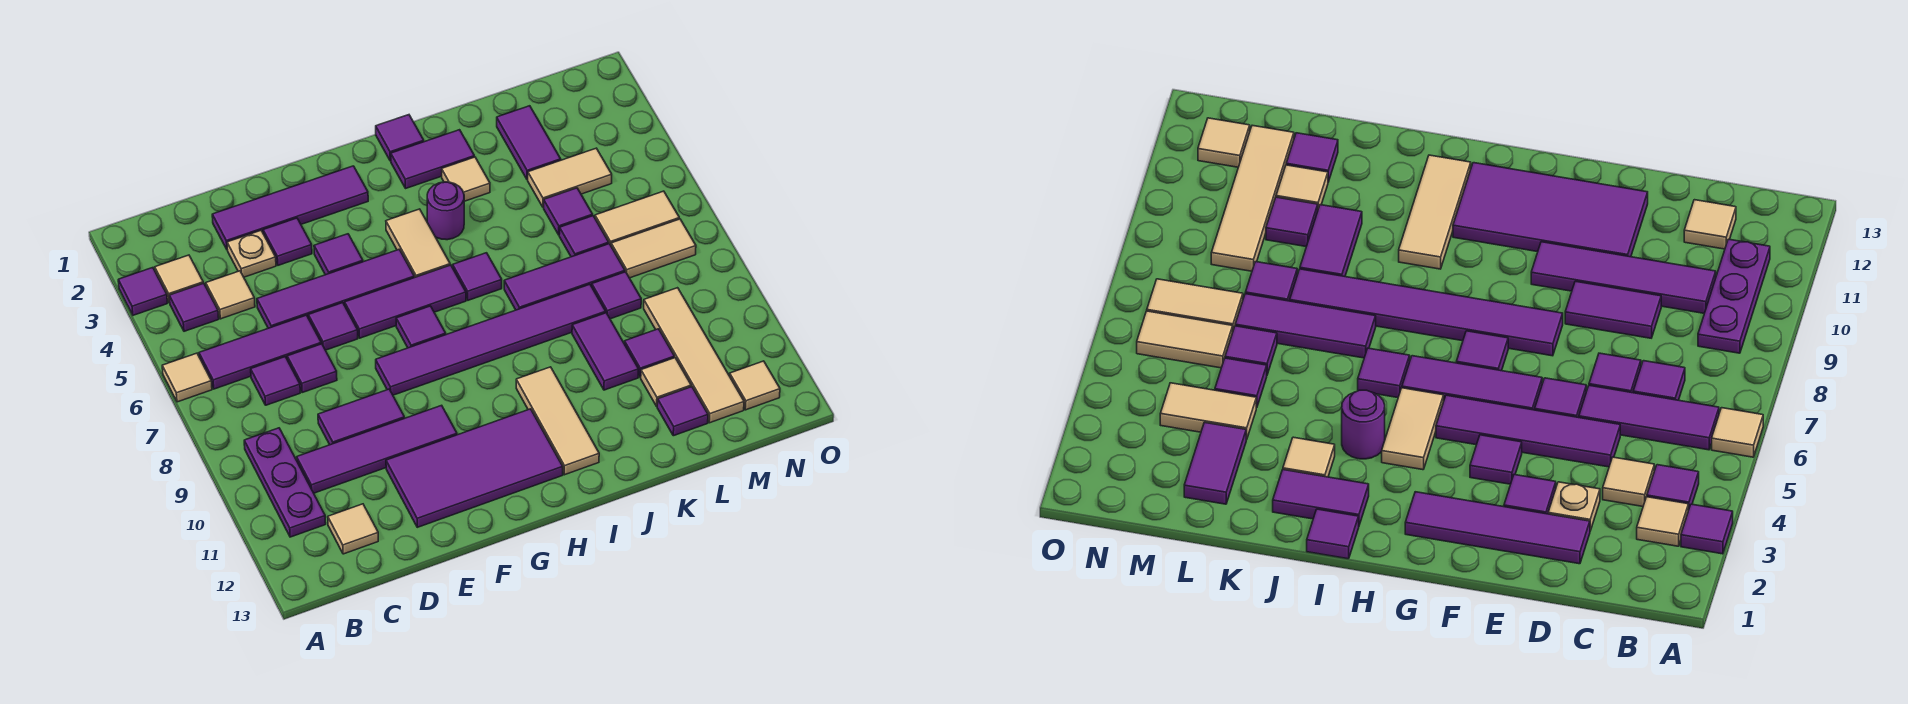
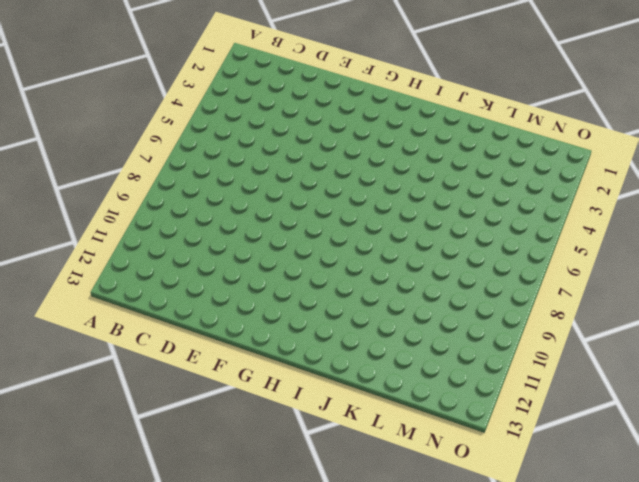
none -> purple 1x1 tile [118,268,167,315]
none -> tan 1x1 tile [162,353,212,402]
none -> tan 1x1 tile [155,255,203,303]
none -> purple 1x1 tile [169,283,219,331]

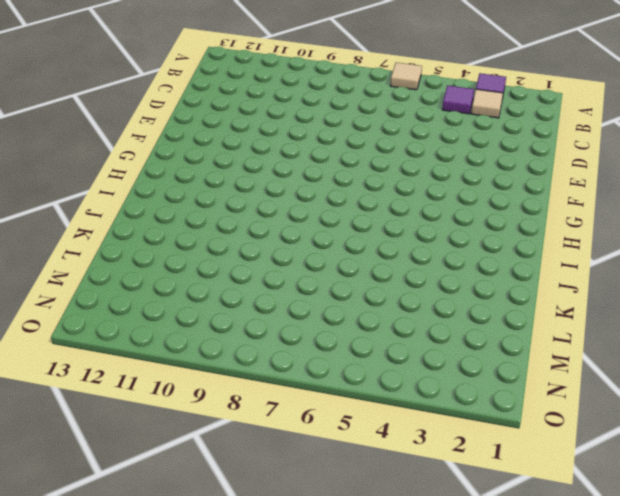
none -> purple 1x3 tile [199,315,321,389]
none -> purple 1x3 plate [244,428,326,537]
none -> tan 1x1 tile [206,271,255,319]
none -> purple 1x1 tile [251,357,300,405]

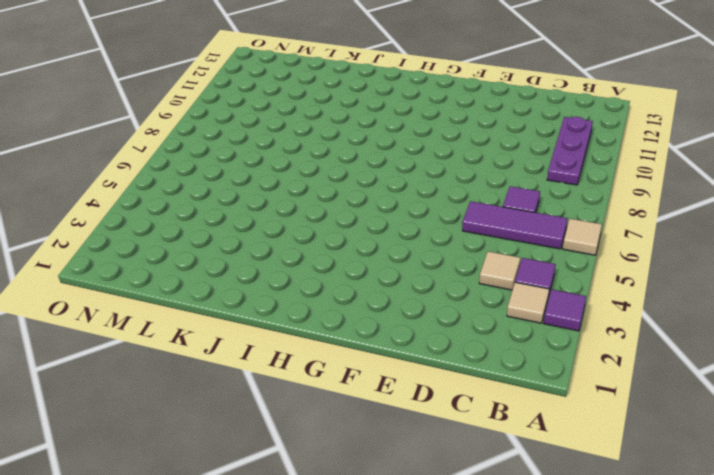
none -> purple 1x4 tile [297,405,457,493]
none -> tan 1x1 tile [328,504,378,554]
none -> purple 1x4 tile [212,166,368,249]
none -> tan 1x1 plate [227,231,276,277]

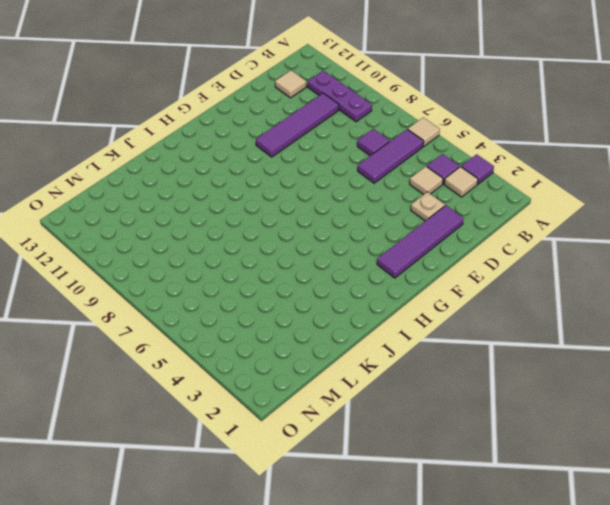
none -> purple 1x4 tile [257,250,414,328]
none -> purple 1x1 tile [287,344,337,393]
none -> purple 1x2 tile [318,389,404,445]
none -> purple 1x1 tile [263,218,312,265]

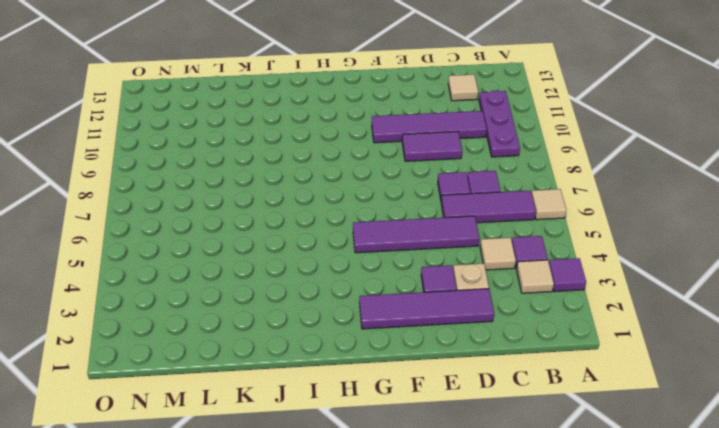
none -> purple 1x1 tile [308,303,358,350]
none -> purple 2x4 tile [386,409,563,527]
none -> purple 1x1 tile [314,234,363,275]
none -> purple 1x3 tile [345,265,466,338]

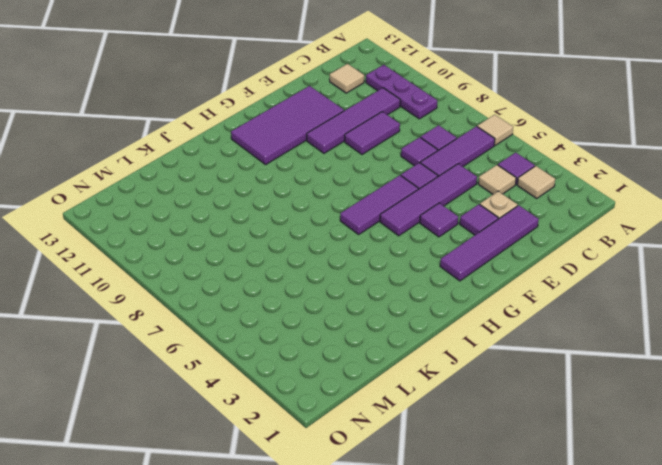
none -> purple 1x1 tile [118,268,167,315]
none -> purple 1x6 tile [376,284,606,395]
none -> purple 1x1 tile [396,306,446,348]
none -> tan 1x2 tile [386,209,450,278]

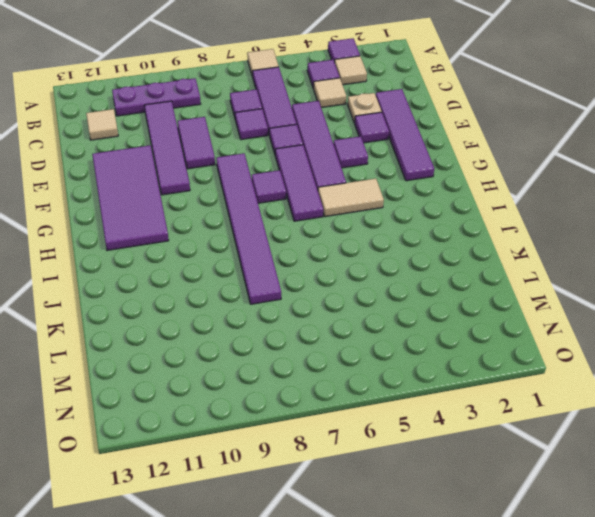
none -> purple 1x1 tile [376,115,424,161]
none -> purple 1x2 tile [391,130,474,188]
none -> purple 1x1 round brick [427,182,464,240]
none -> purple 1x1 tile [453,253,502,300]

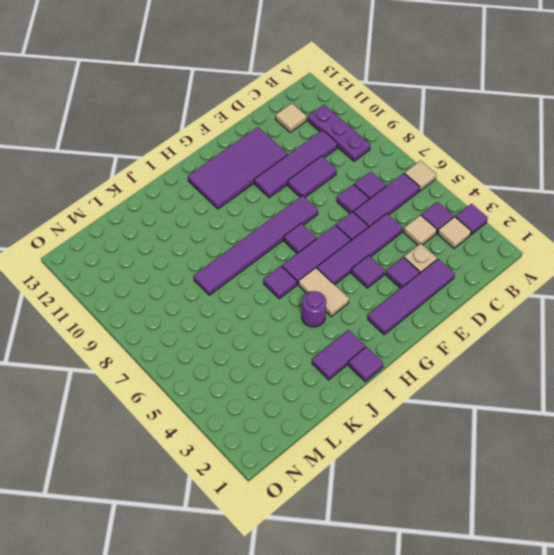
none -> tan 1x3 tile [516,367,599,475]
none -> tan 1x1 tile [442,157,490,201]
none -> purple 1x3 tile [504,244,625,310]
none -> purple 1x2 tile [572,313,639,390]

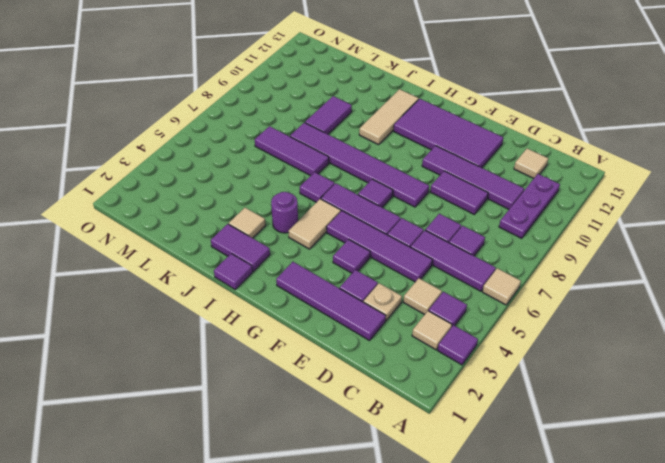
none -> purple 1x2 tile [497,106,561,180]
none -> tan 1x2 tile [528,148,612,207]
none -> purple 1x1 tile [544,188,593,235]
none -> purple 1x1 tile [559,216,609,257]

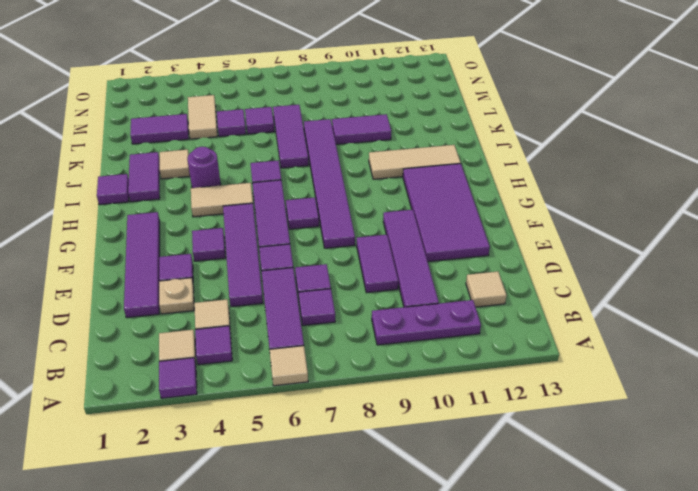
none -> purple 1x1 tile [592,272,641,319]
none -> purple 1x1 tile [624,329,674,377]
none -> tan 1x1 tile [641,358,691,406]
none -> purple 1x1 tile [657,387,708,436]

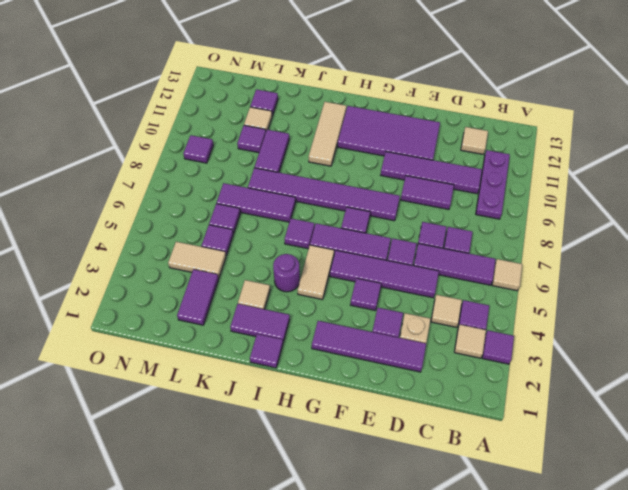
purple 1x1 tile [183,135,213,163] -> purple 1x1 tile moved to [592,272,641,319]
none -> tan 1x2 tile [595,191,679,245]
none -> tan 1x2 tile [611,219,696,278]
none -> tan 1x4 tile [644,288,744,423]
none -> tan 1x1 tile [730,361,780,410]

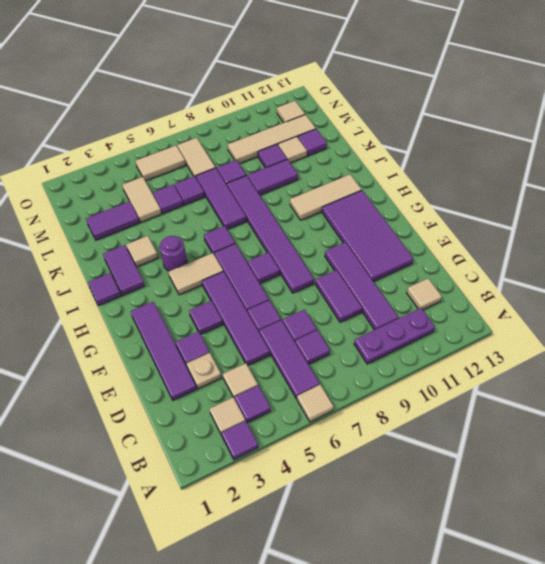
tan 1x2 tile [136,146,186,181] -> tan 1x2 tile turned to [595,191,679,245]

